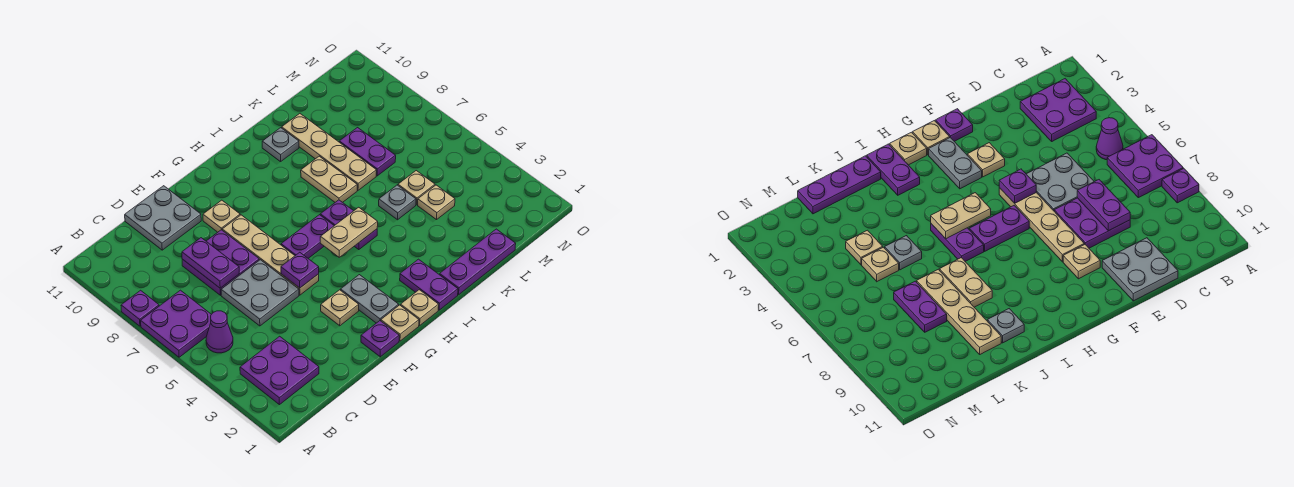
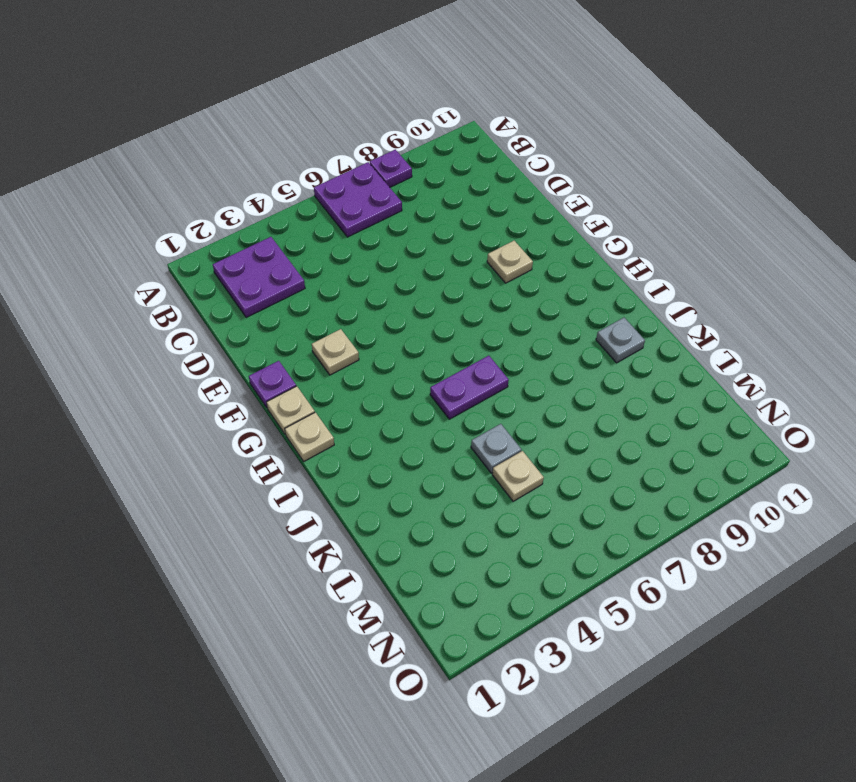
none -> purple 1x1 cone [206,311,233,353]
none -> grey 2x2 plate [221,260,299,326]
none -> purple 2x2 plate [182,230,259,295]

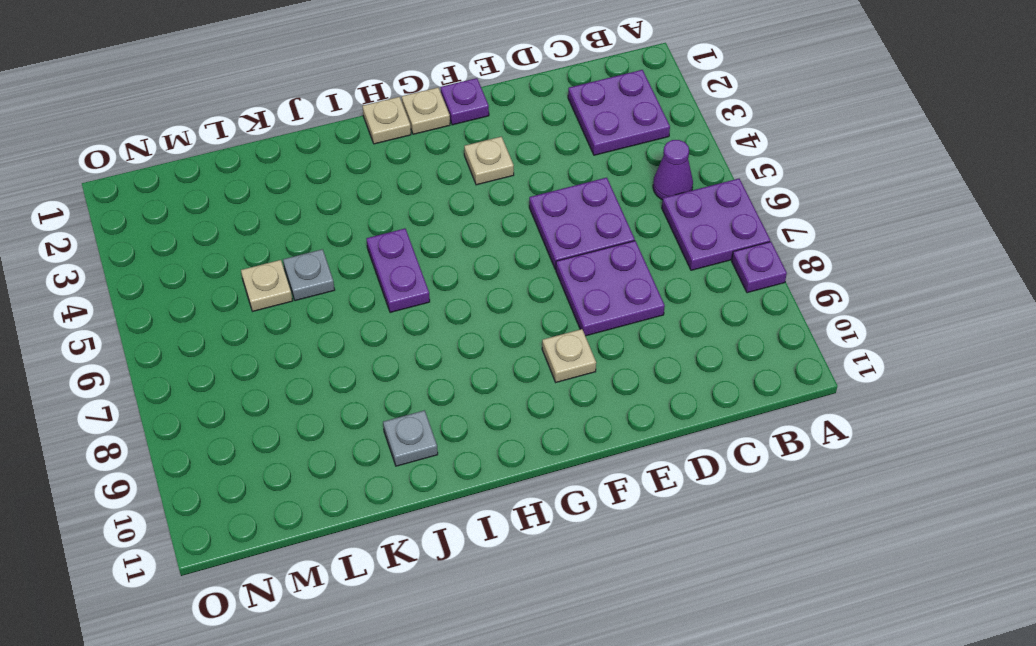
purple 2x2 plate [529,178,635,269] -> grey 2x2 plate [221,260,299,326]
none -> grey 2x2 plate [125,186,201,250]
none -> tan 1x4 plate [222,215,319,295]
none -> grey 1x2 plate [341,275,399,323]

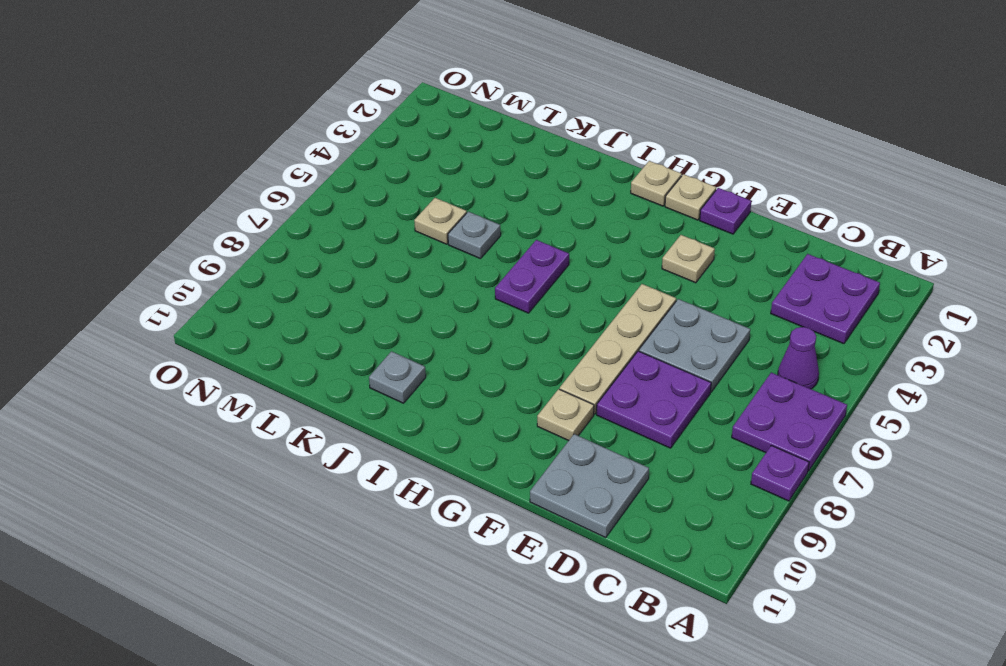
none -> grey 1x2 plate [341,275,399,323]
none -> purple 1x2 plate [281,215,334,258]
none -> purple 1x2 plate [400,259,458,310]

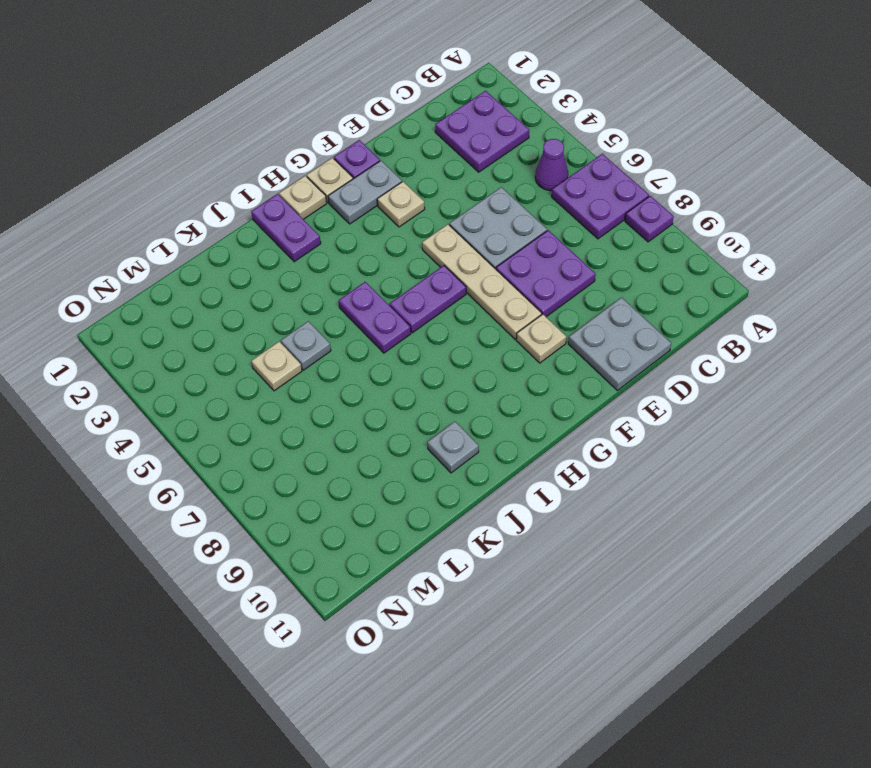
grey 1x2 plate [328,161,402,224] -> grey 1x2 plate turned to [341,275,399,323]
none -> purple 1x3 plate [440,229,516,295]
none -> tan 1x2 plate [301,156,357,202]
none -> tan 1x4 plate [282,114,376,190]

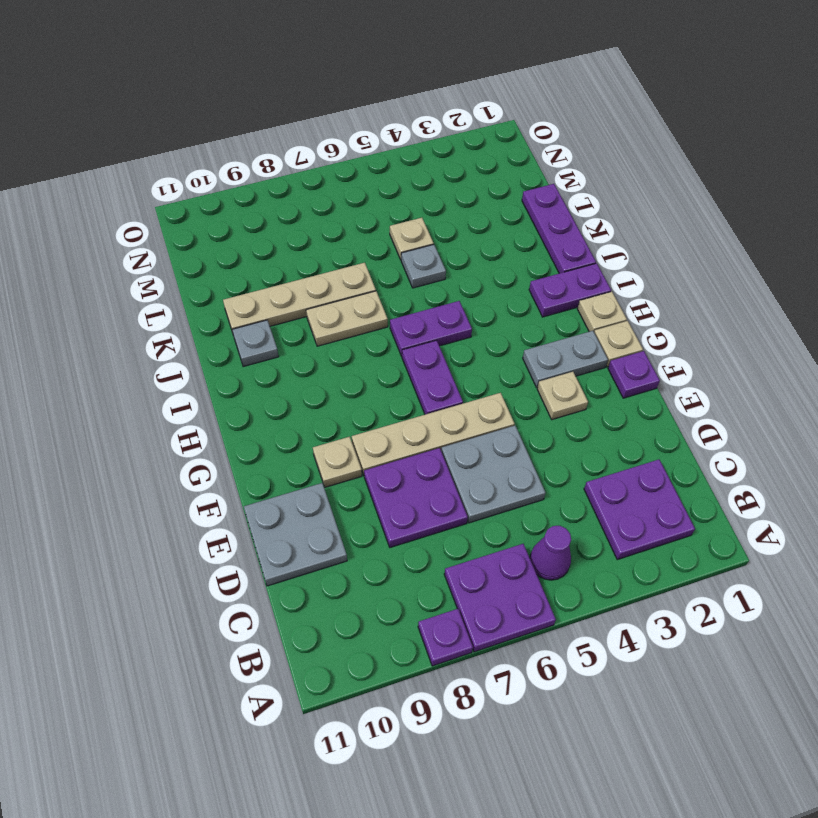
none -> tan 1x1 plate [418,185,455,220]
none -> purple 1x2 plate [339,128,396,176]
none -> purple 1x2 plate [182,238,239,288]

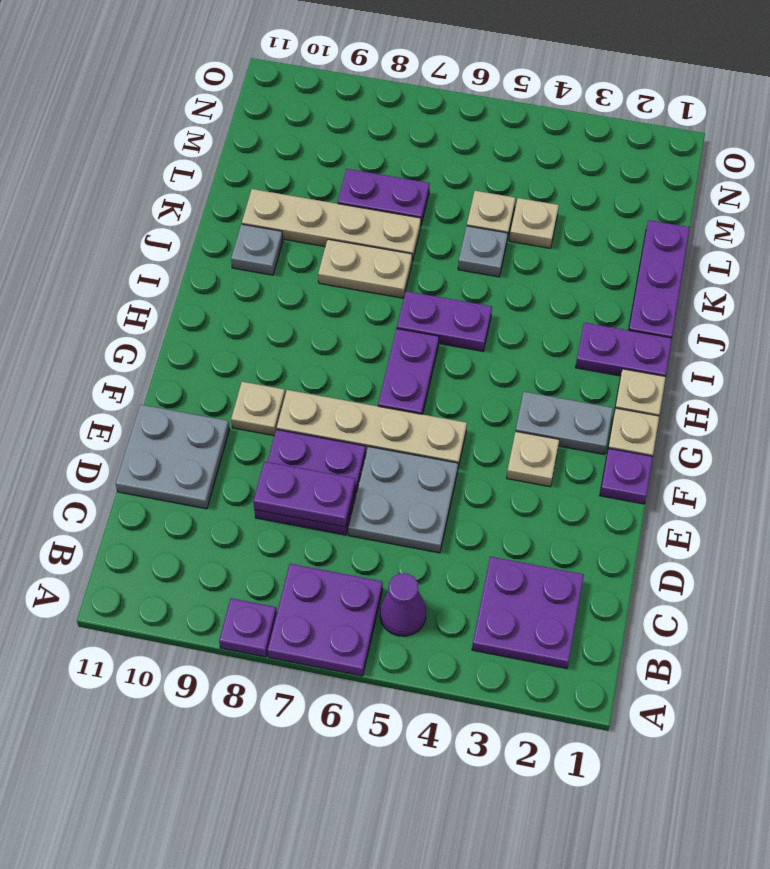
none -> purple 1x1 plate [281,252,319,288]
none -> tan 1x2 plate [320,207,378,257]

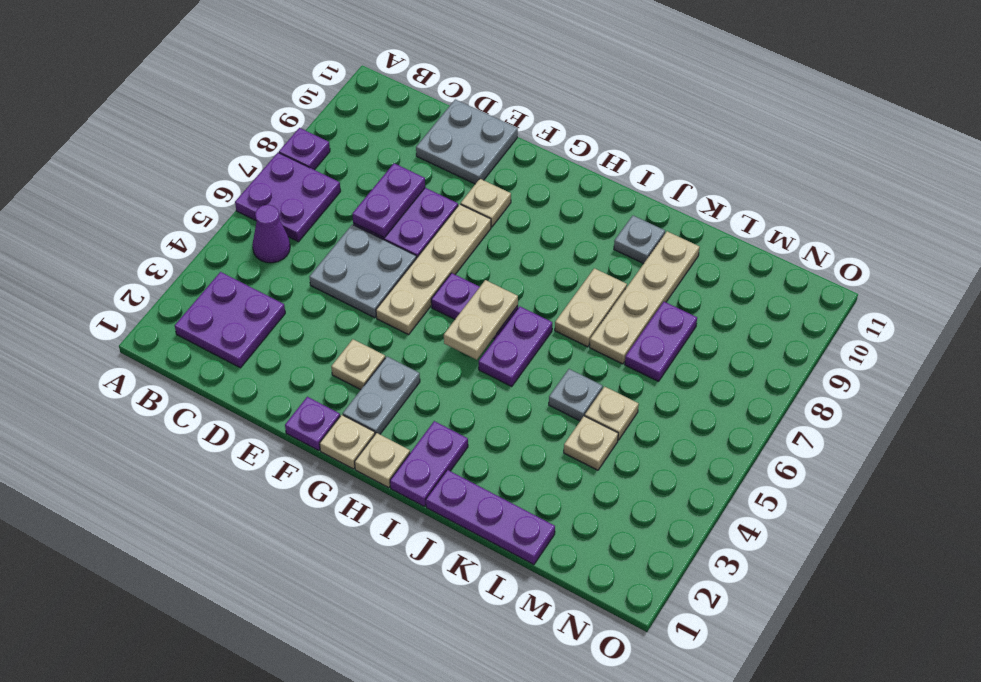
tan 1x2 plate [444,280,518,360] -> tan 1x2 plate turned to [320,207,378,257]
none -> purple 1x1 plate [281,252,319,288]

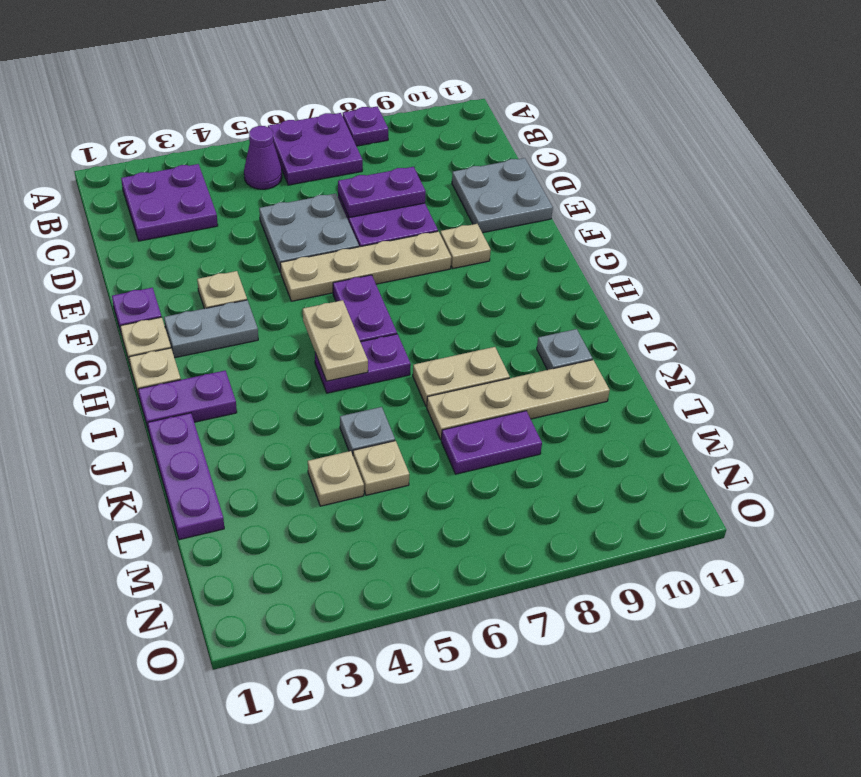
none -> purple 1x1 plate [281,252,319,288]

